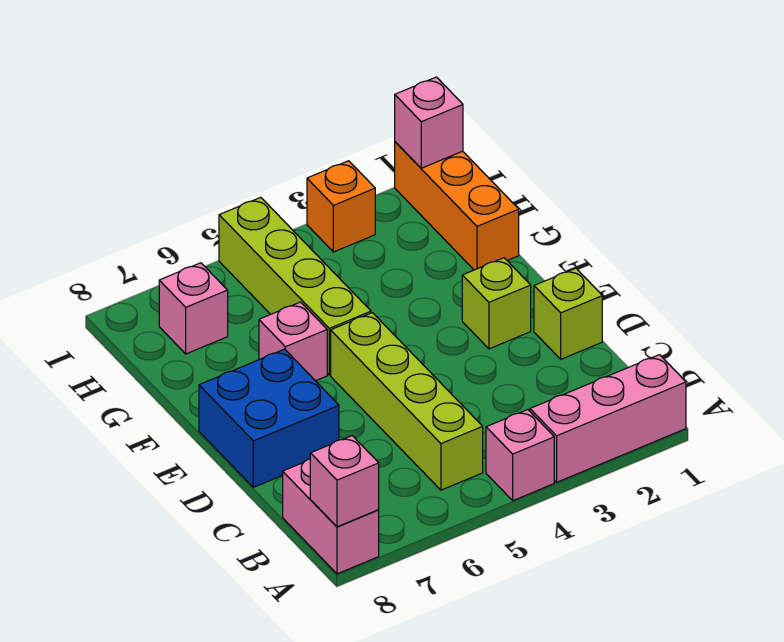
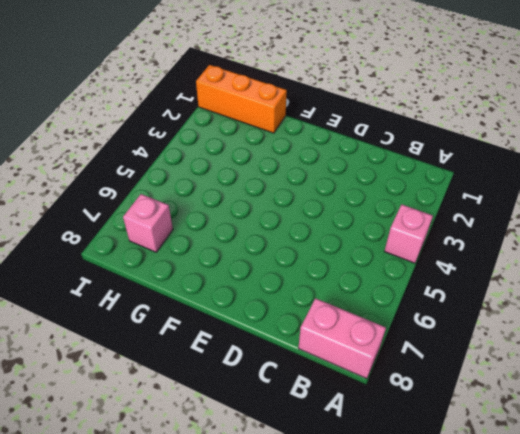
none -> pink 1x3 brick [530,355,686,482]
none -> lime 1x4 brick [331,313,483,490]
none -> lime 1x1 brick [534,268,602,359]

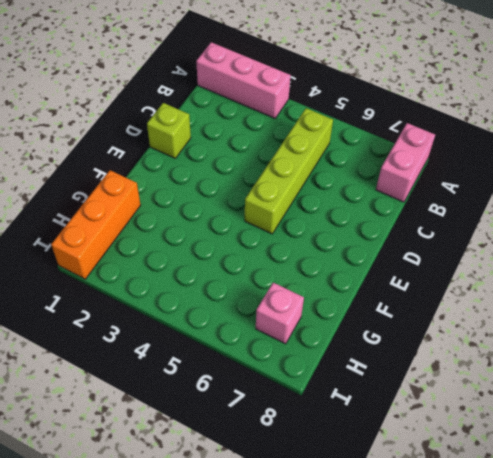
none -> pink 1x1 brick [486,410,554,501]
none -> blue 2x2 brick [199,349,339,487]
none -> lime 1x1 brick [462,258,531,349]

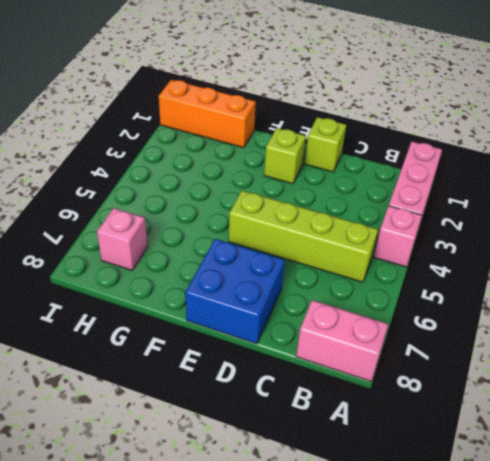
none -> lime 1x4 brick [219,197,371,375]
none -> pink 1x1 brick [259,302,327,381]
none -> orange 1x1 brick [307,161,375,252]

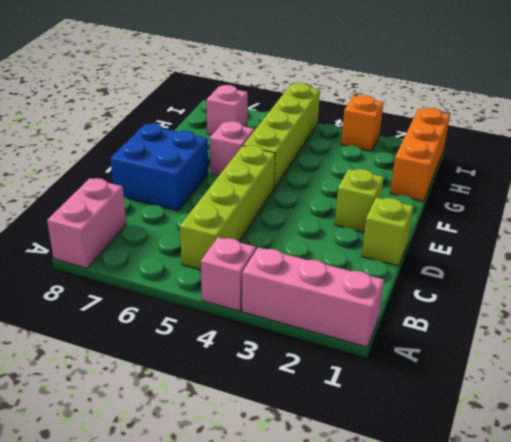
none -> pink 1x1 brick [310,436,379,527]
none -> pink 1x1 brick [395,77,463,168]

